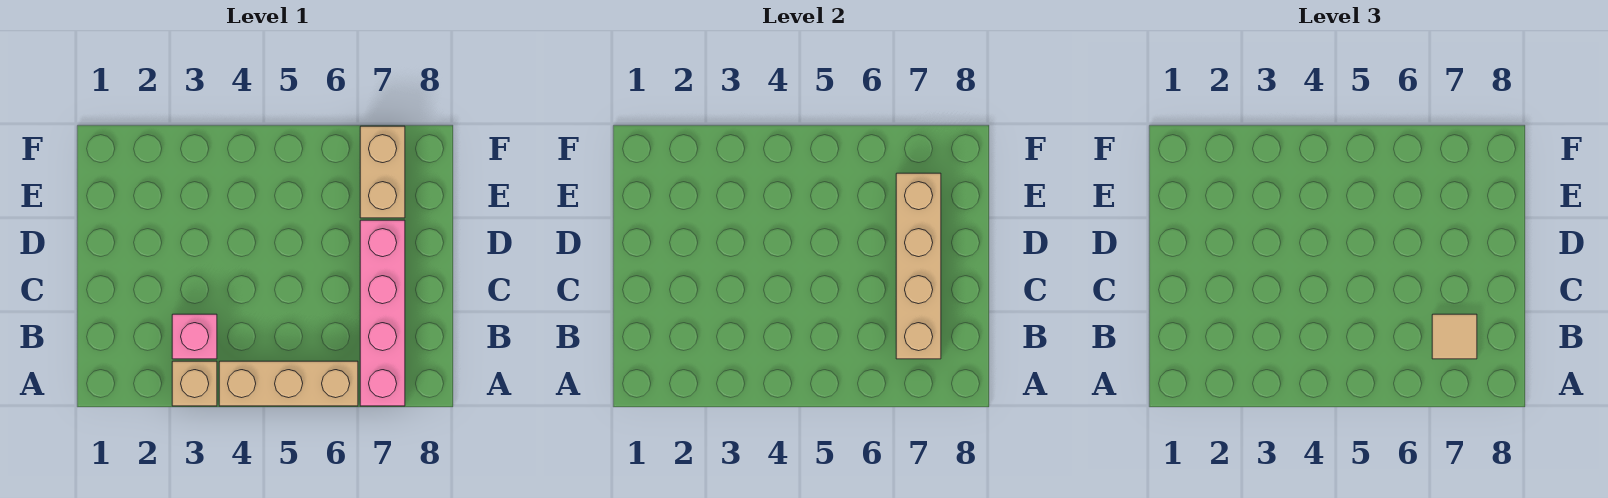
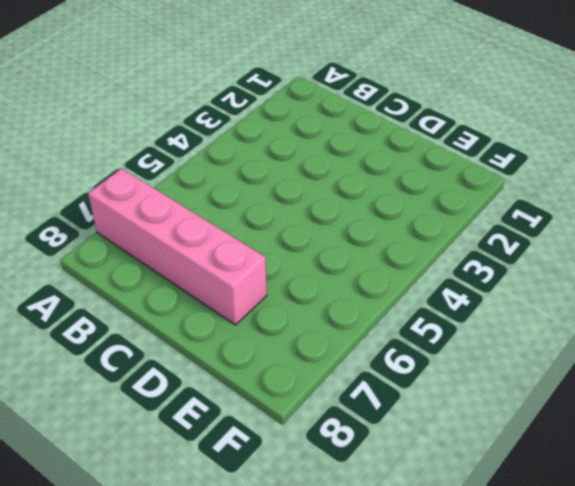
none -> tan 1x1 brick [172,361,217,406]
none -> tan 1x3 brick [219,361,358,406]

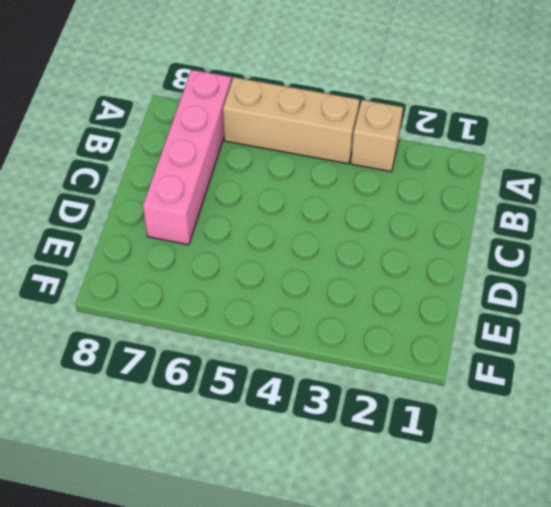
none -> pink 1x1 brick [172,314,217,359]
none -> tan 1x2 brick [360,126,405,218]

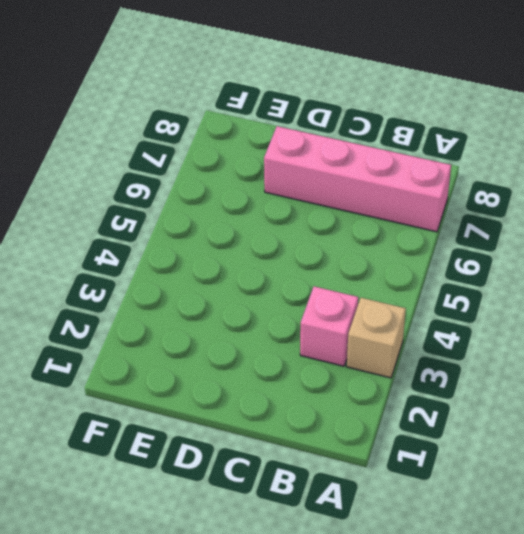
none -> tan 1x3 brick [219,361,358,406]
none -> tan 1x2 brick [360,126,405,218]

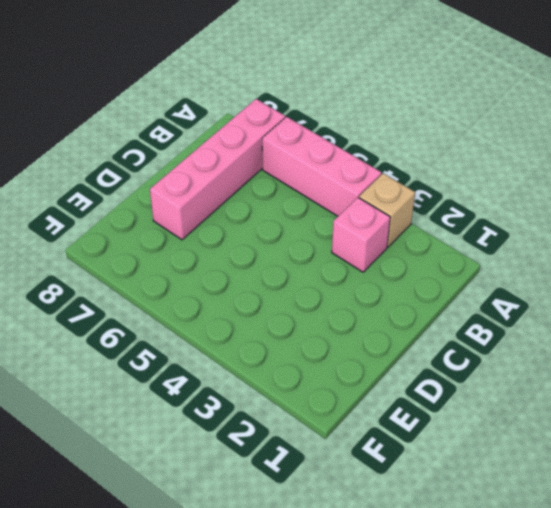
pink 1x3 brick [262,117,381,216] -> tan 1x3 brick [219,361,358,406]
none -> tan 1x2 brick [360,126,405,218]
none -> tan 1x4 brick [896,173,941,359]

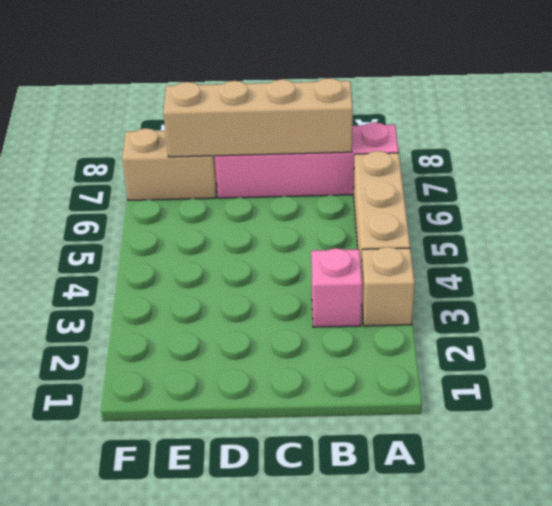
none -> tan 1x1 tile [1432,314,1477,359]

